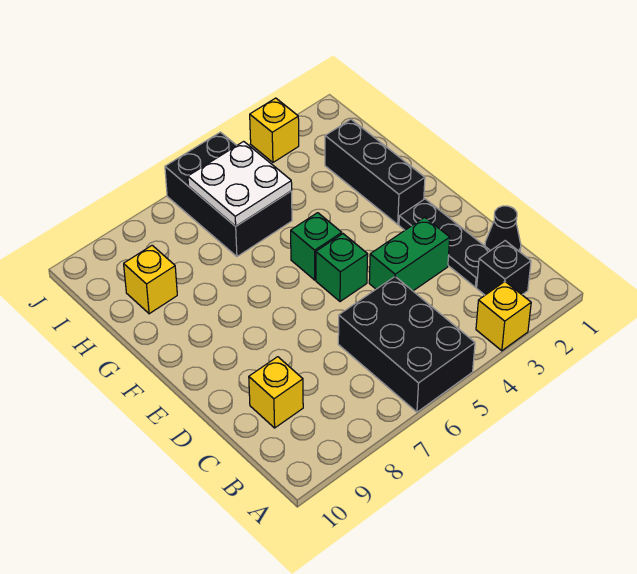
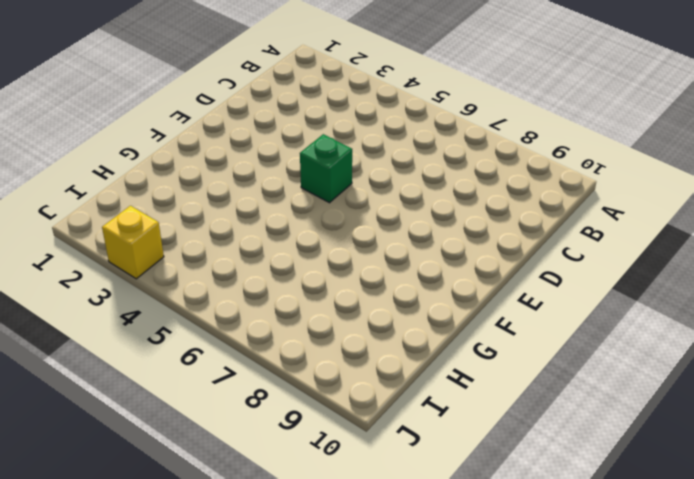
none -> yellow 1x1 brick [476,282,531,351]
none -> black 2x3 brick [338,277,475,412]
none -> black 1x1 brick [477,241,531,295]

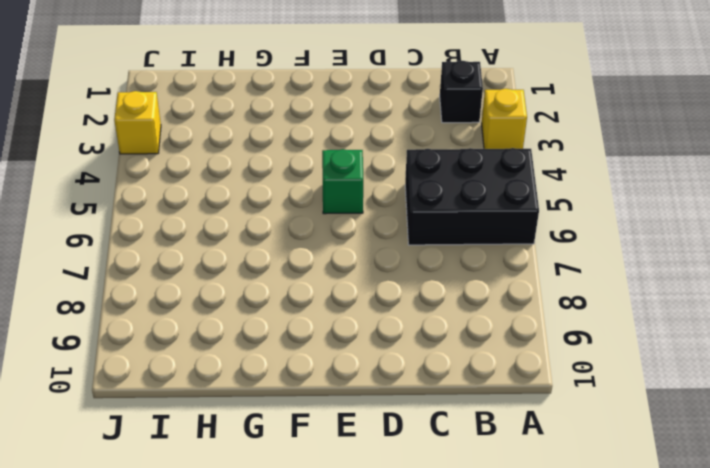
none -> black 1x1 cone [485,206,521,252]
none -> black 1x3 plate [399,199,490,287]
none -> yellow 1x1 brick [249,357,303,428]

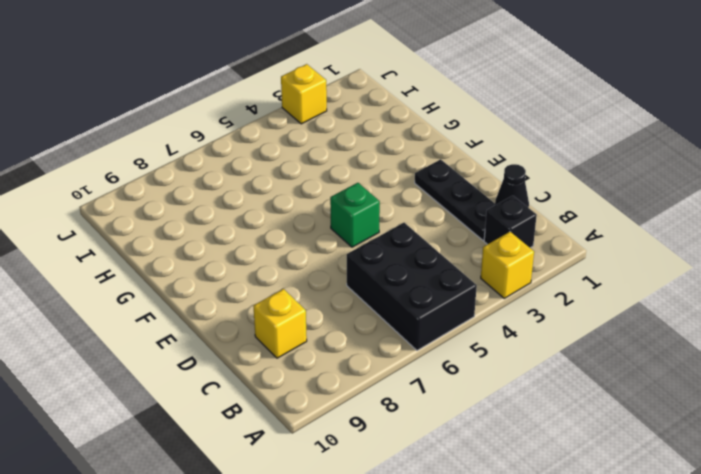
none -> green 1x2 brick [369,217,450,291]
none -> black 1x3 brick [325,119,425,224]
none -> green 1x1 brick [291,213,342,280]

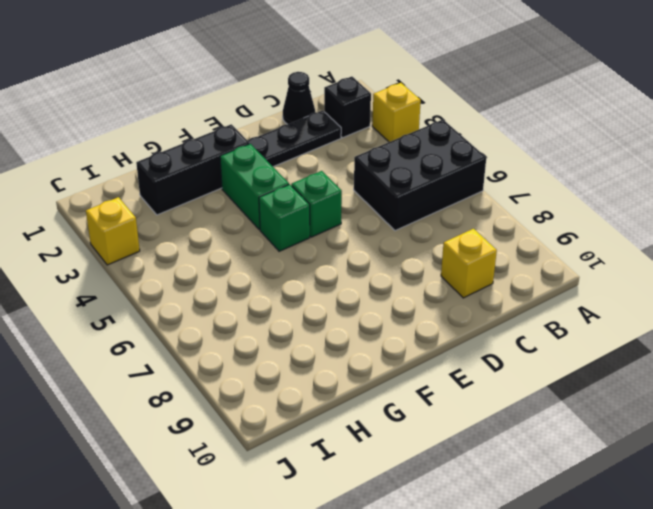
green 1x2 brick [220,144,289,230] -> green 1x2 brick moved to [369,217,450,291]
none -> black 2x3 brick [165,132,292,256]
none -> yellow 1x1 brick [124,245,177,314]
none -> white 2x2 plate [188,141,292,226]

